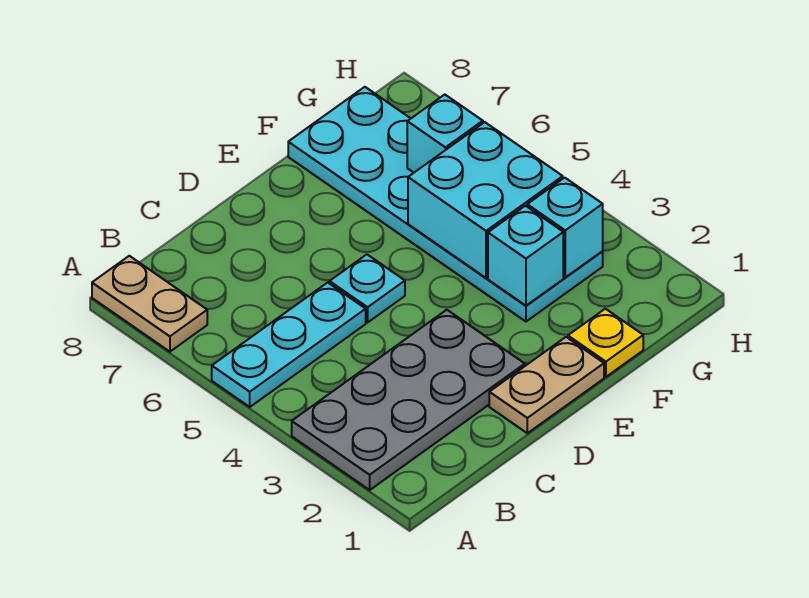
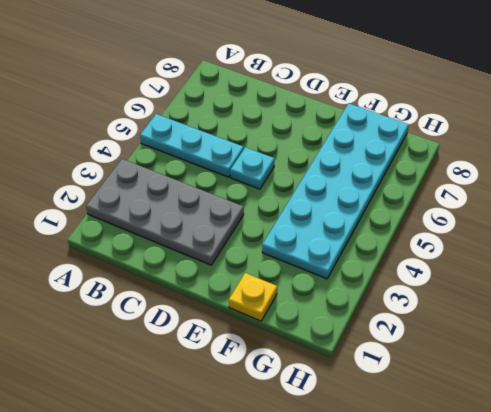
none -> tan 1x2 plate [92,256,207,352]
none -> tan 1x2 plate [489,337,604,433]

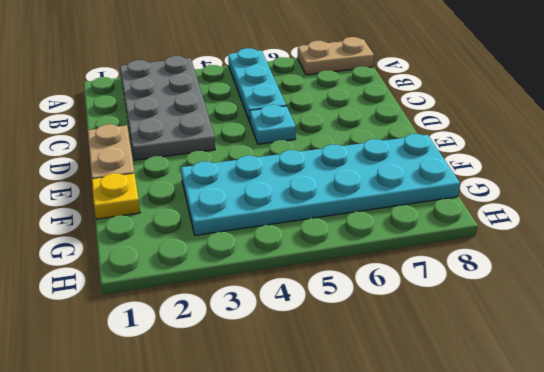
none -> cyan 1x1 brick [488,206,563,306]
none -> cyan 2x2 brick [408,122,563,278]

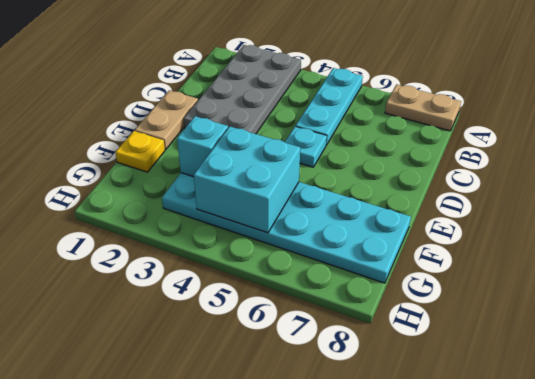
none -> cyan 1x1 brick [527,178,603,277]
none -> cyan 1x1 brick [407,95,483,173]

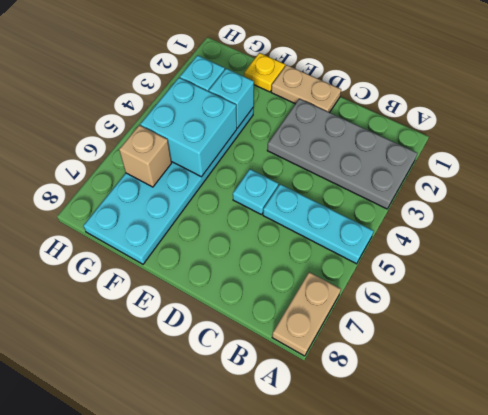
tan 1x1 brick [119,125,172,187] -> cyan 1x1 brick [407,95,483,173]

